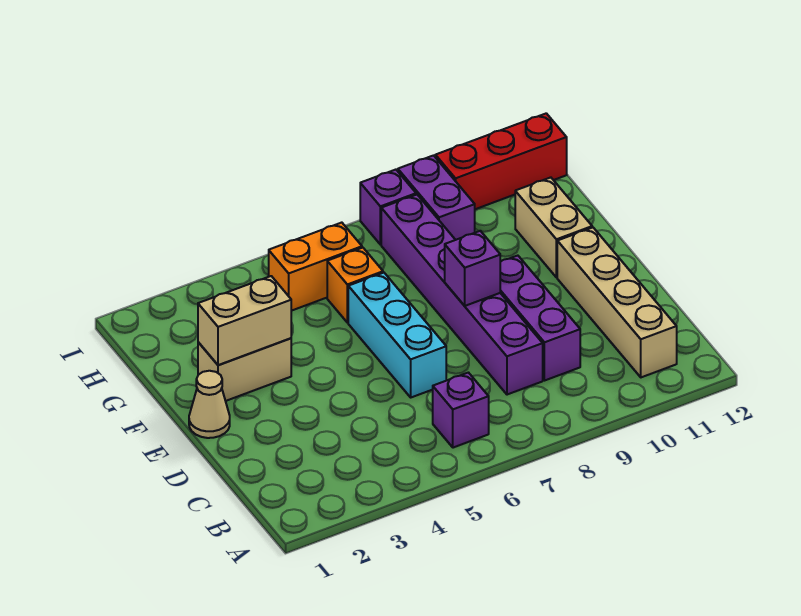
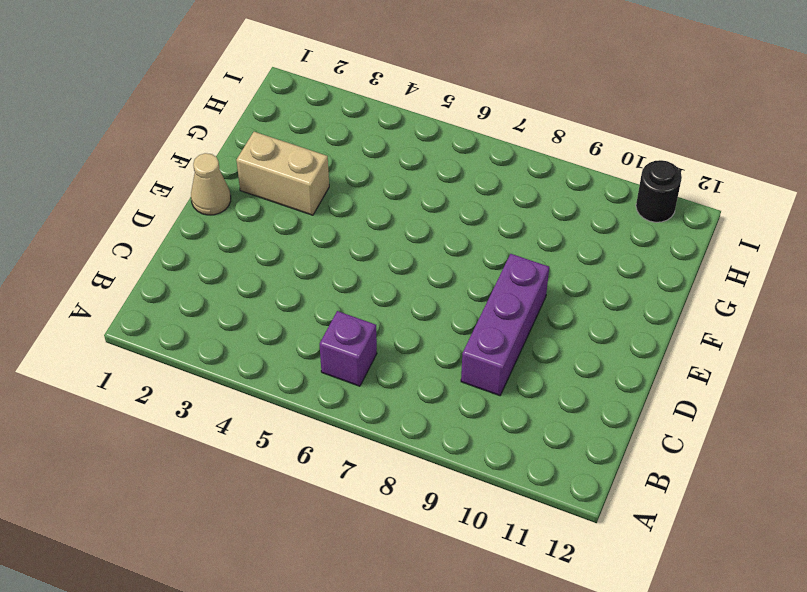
black 1x1 round brick [636,160,682,222] -> red 1x3 brick [435,113,567,209]
none -> tan 1x4 brick [557,227,677,377]
none -> purple 1x6 brick [381,195,543,395]
none -> cyan 1x3 brick [348,273,446,397]

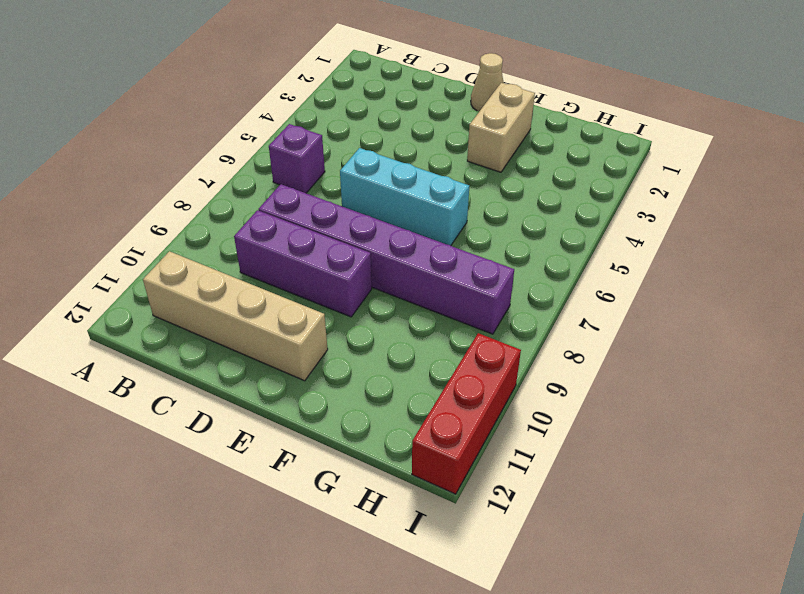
none -> tan 1x2 brick [515,177,592,278]
none -> orange 1x1 brick [327,248,383,323]
none -> orange 1x2 brick [268,223,362,311]

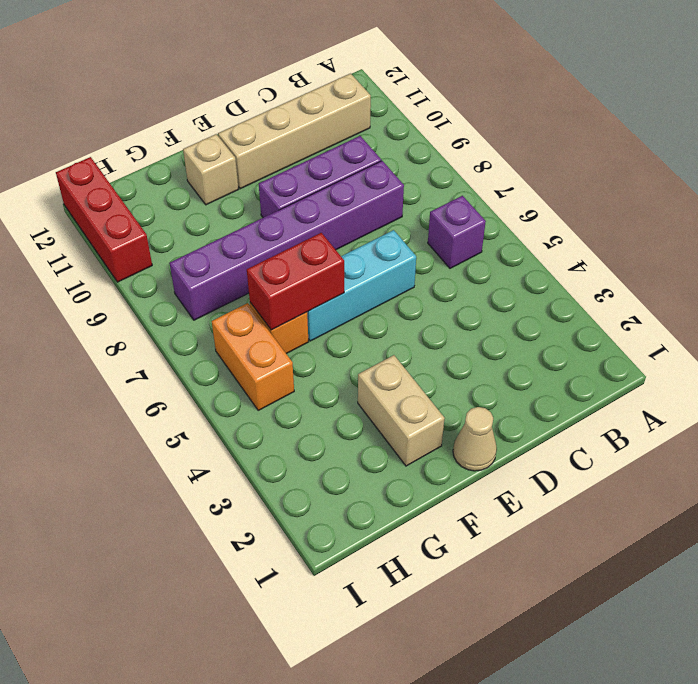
red 1x2 brick [247,233,344,330] -> none
tan 1x1 brick [183,134,238,205] -> tan 1x2 brick [515,177,592,278]
none -> purple 1x2 brick [398,156,475,240]
none -> purple 1x1 brick [360,170,416,245]
none -> purple 1x1 brick [445,231,500,306]

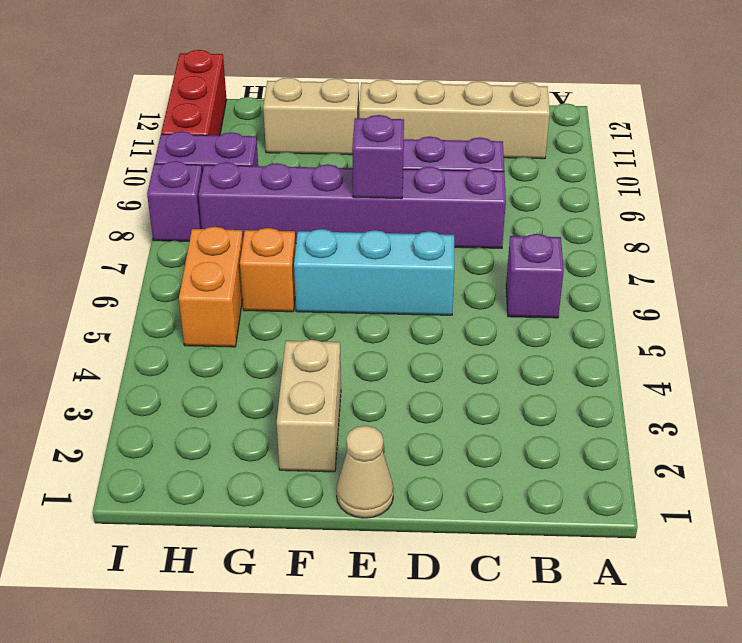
none -> tan 1x2 brick [198,276,291,365]

